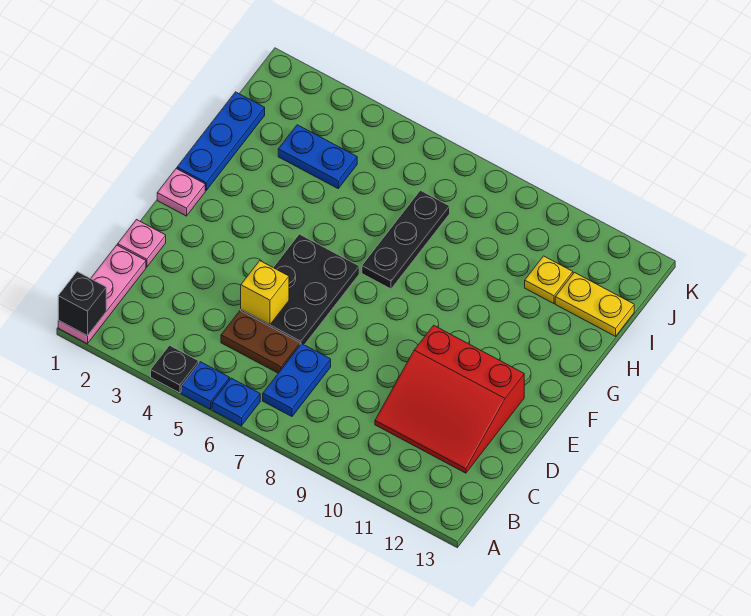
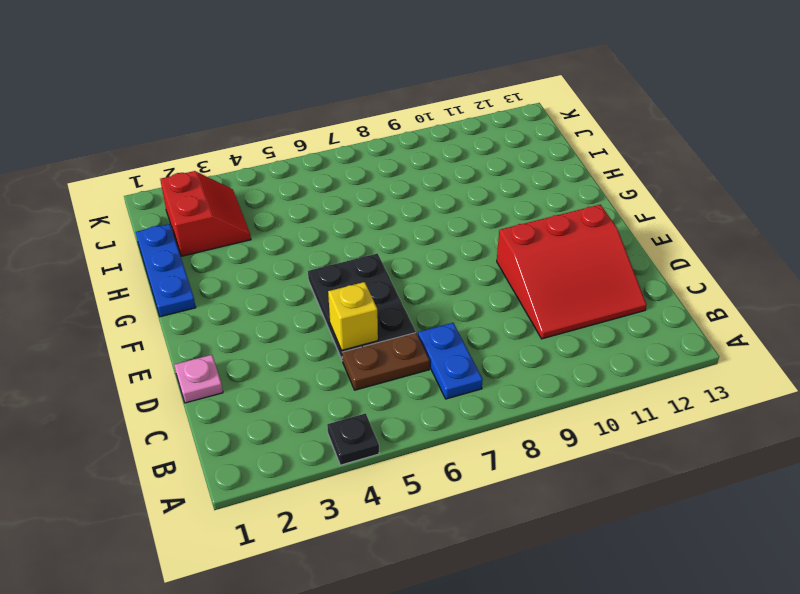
red 2x2 slope [160,171,251,256] -> blue 1x2 plate [278,125,357,188]
none -> pink 1x3 plate [58,245,146,344]
none -> blue 1x1 plate [181,362,230,409]
none -> blue 1x1 plate [212,378,260,426]

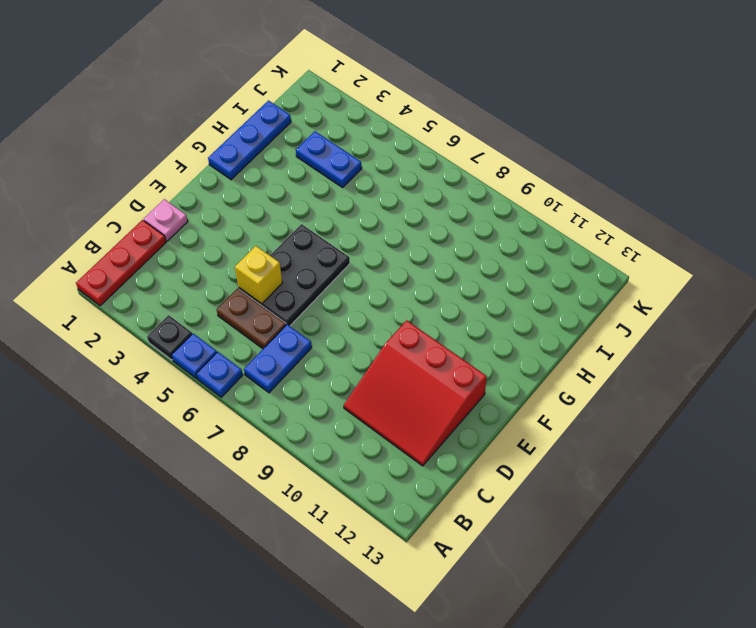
red 1x3 plate [76,220,166,306] -> pink 1x3 plate [58,245,146,344]
none -> pink 1x1 plate [157,169,205,216]
none -> black 1x3 plate [362,190,450,289]
none -> yellow 1x1 plate [525,256,573,304]

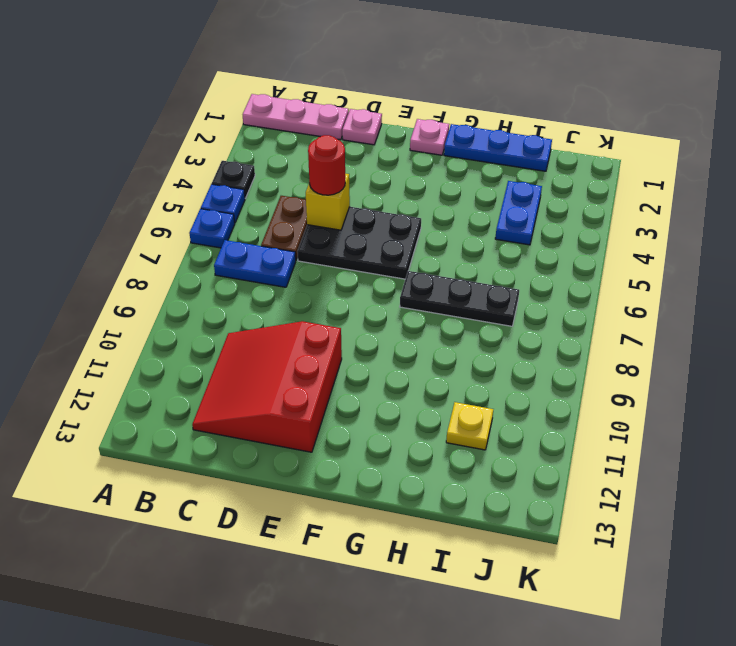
red 1x1 round brick [308,135,345,195] -> none
none -> yellow 1x2 plate [555,273,634,336]
none -> black 1x1 brick [58,272,106,336]

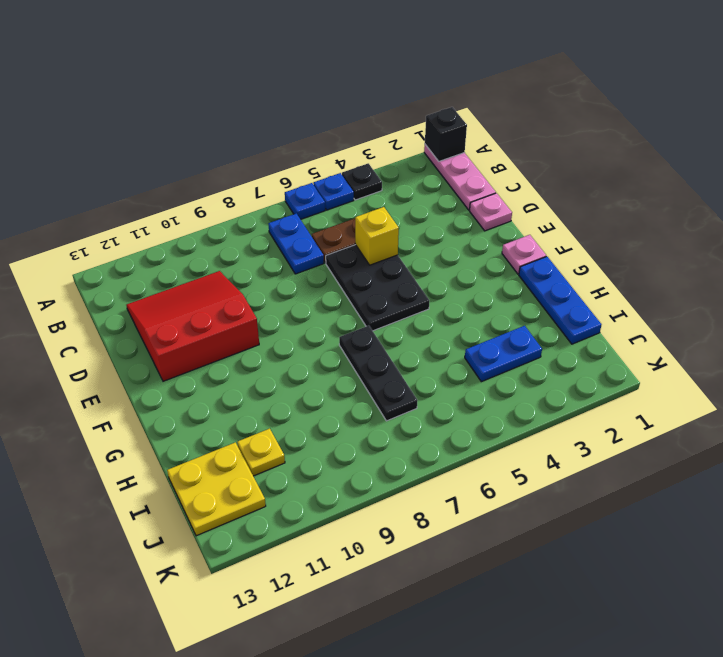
yellow 2x2 plate [167,442,266,536] -> yellow 1x2 plate [555,273,634,336]

